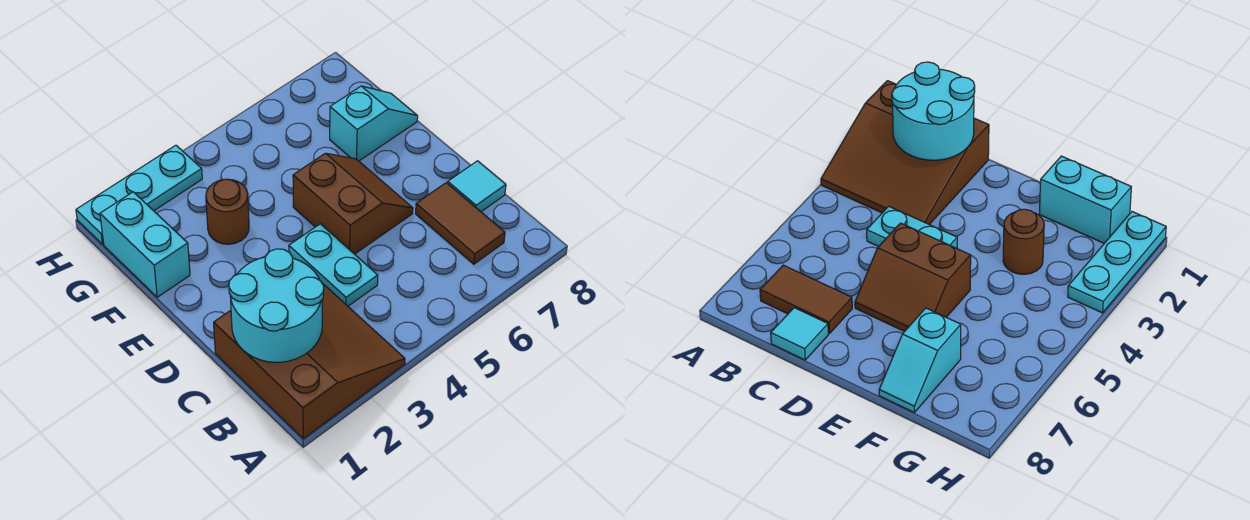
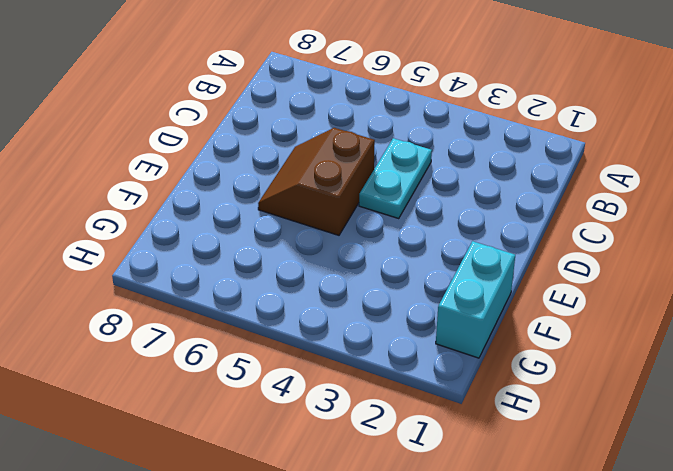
none -> brown 3x3 slope [214,283,405,438]
none -> brown 1x2 tile [416,183,505,264]

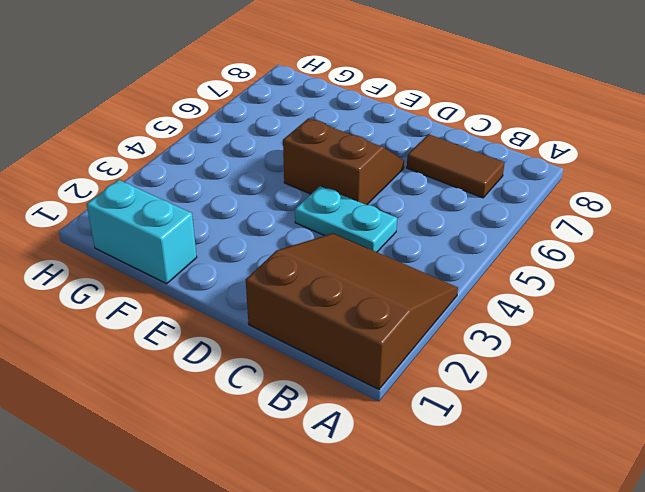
none -> cyan 1x1 tile [448,161,506,212]
none -> brown 1x1 round brick [206,179,249,244]

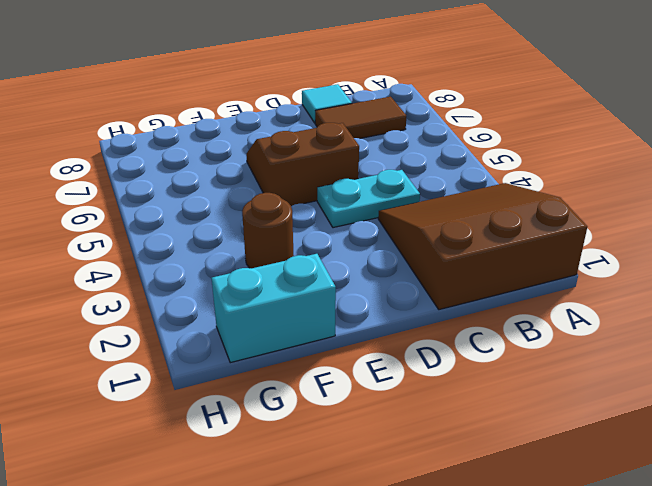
none -> cyan 1x2 slope [330,86,418,161]
none -> cyan 1x3 plate [76,145,202,244]

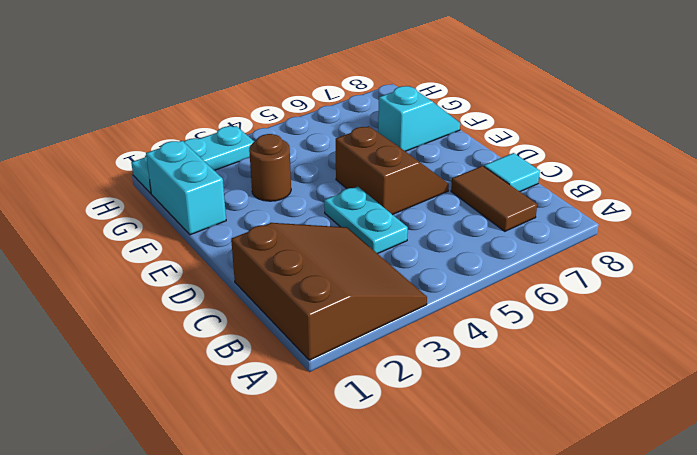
none -> cyan 2x2 round brick [229,249,324,362]

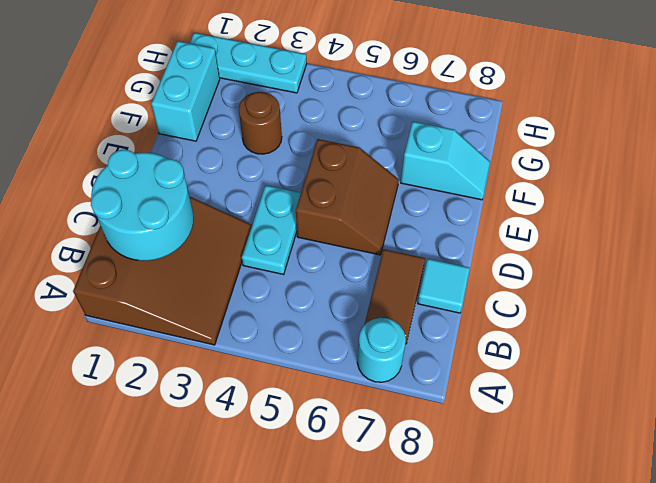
cyan 1x1 round brick [357,318,406,382] -> none

